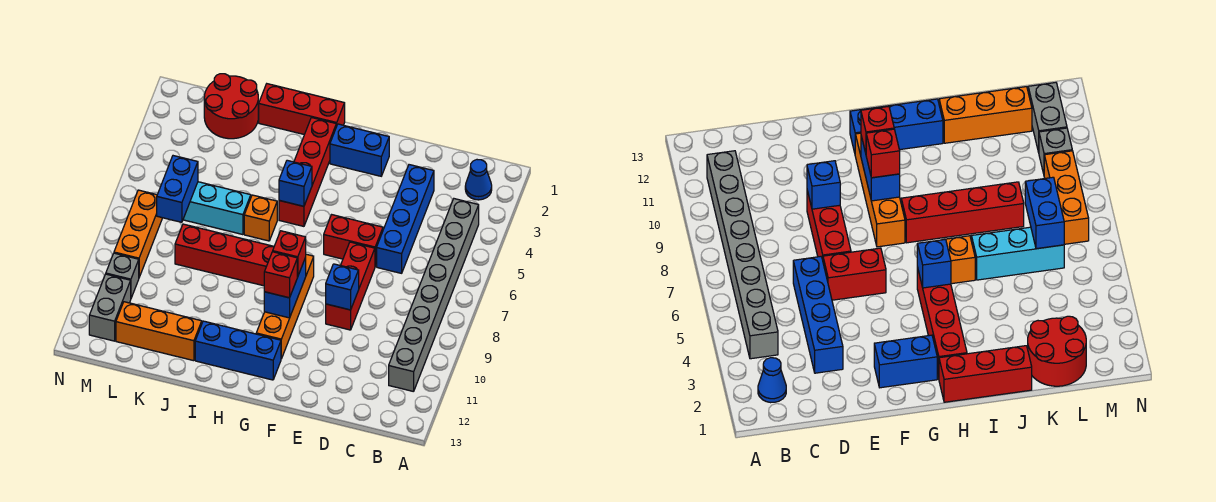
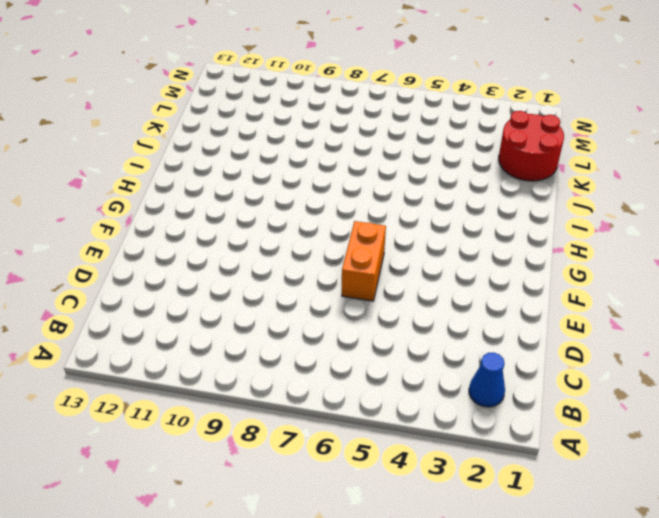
orange 1x2 brick [342,221,386,301] -> red 1x2 brick [324,215,383,266]
none -> grey 1x8 brick [389,199,479,392]
none -> blue 1x4 brick [377,165,434,273]
none -> red 1x3 brick [326,242,375,330]

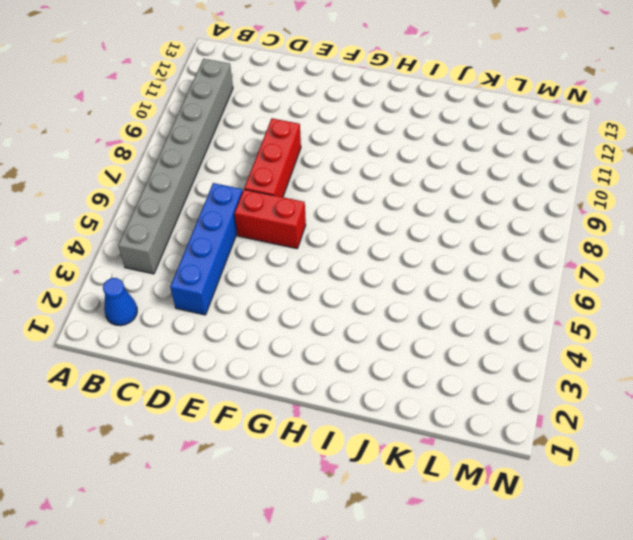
none -> blue 1x2 brick [330,124,389,176]
none -> orange 1x4 brick [256,254,314,359]
none -> blue 1x3 brick [195,321,281,380]

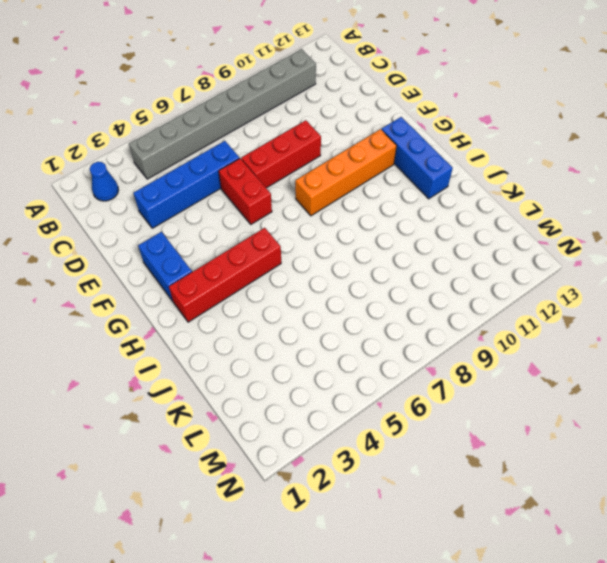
none -> red 1x3 brick [259,84,345,135]
none -> red 1x4 brick [175,224,274,286]
none -> orange 1x1 brick [244,195,277,241]

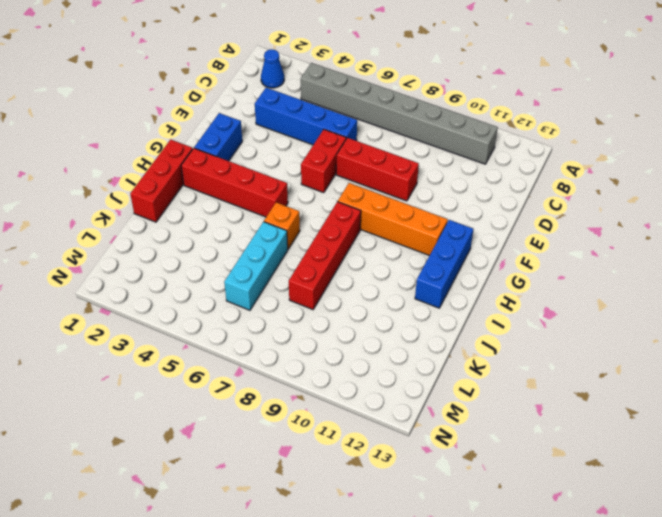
none -> orange 1x3 brick [116,302,202,361]
none -> red 2x2 round brick [204,74,258,139]
none -> orange 1x3 brick [114,190,162,277]

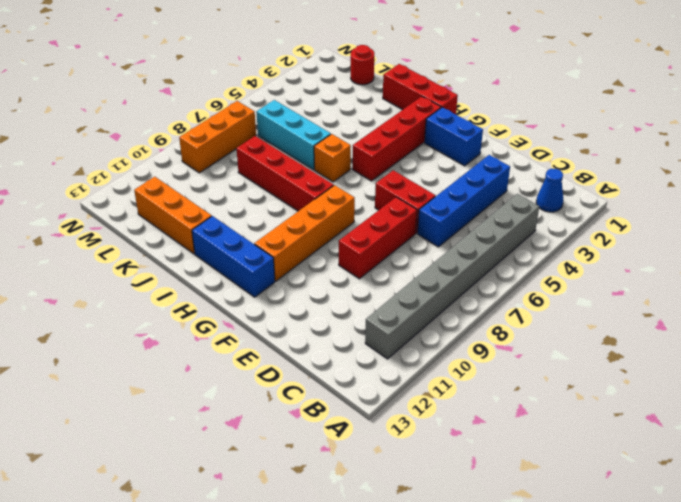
red 1x1 round brick [351,45,374,85] -> red 2x2 round brick [204,74,258,139]
none -> grey 1x1 brick [106,253,139,298]
none -> grey 1x2 brick [89,274,131,341]
none -> blue 1x1 brick [326,264,359,310]

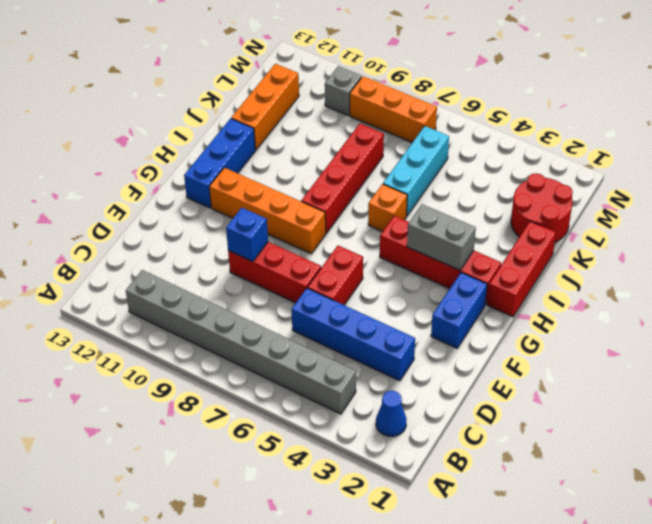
grey 1x2 brick [407,204,476,270] -> grey 1x2 brick moved to [89,274,131,341]
none -> blue 1x2 brick [264,258,306,318]
none -> blue 1x1 brick [279,160,312,206]
none -> blue 1x2 brick [157,156,198,222]

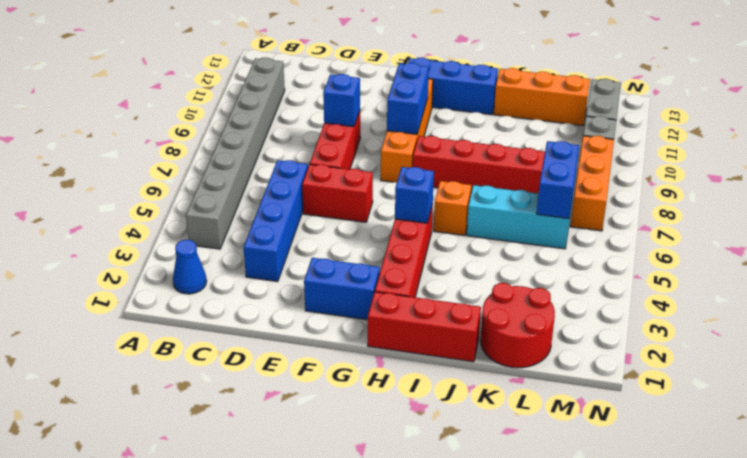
none -> red 1x1 brick [273,231,306,277]
none -> red 1x1 brick [264,252,297,298]

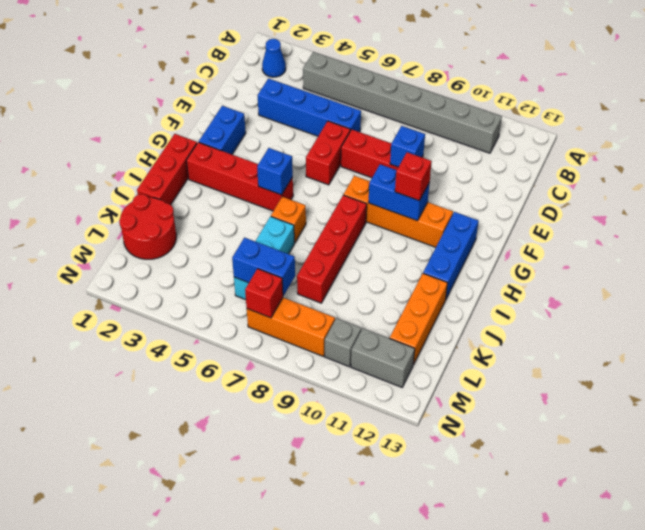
red 1x1 brick [245,269,283,318] -> red 1x1 brick moved to [273,231,306,277]

